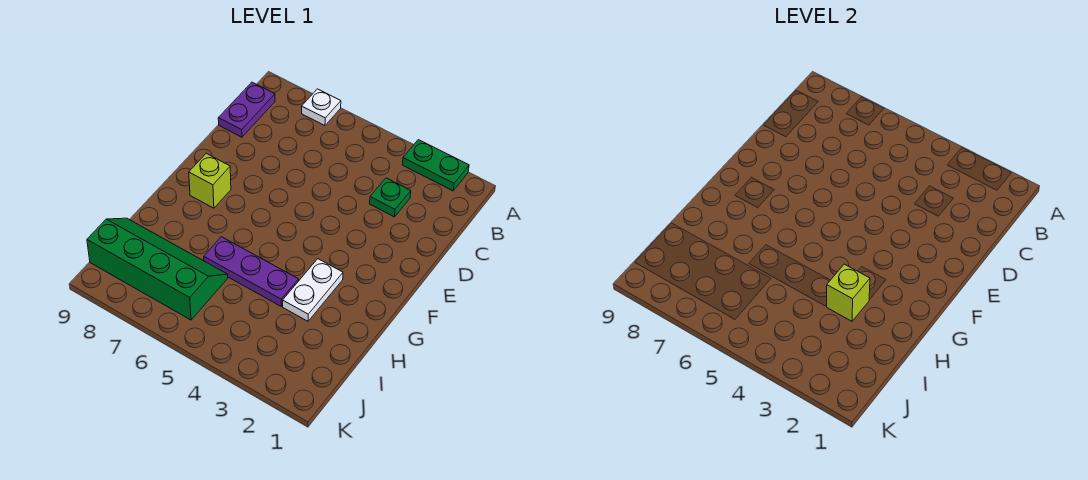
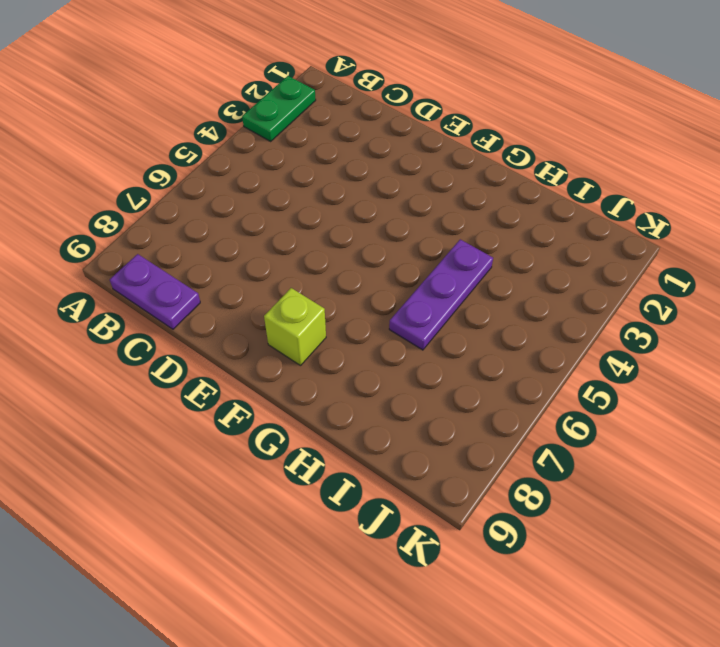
none -> white 1x1 plate [302,89,341,126]
none -> green 1x1 plate [370,178,411,217]

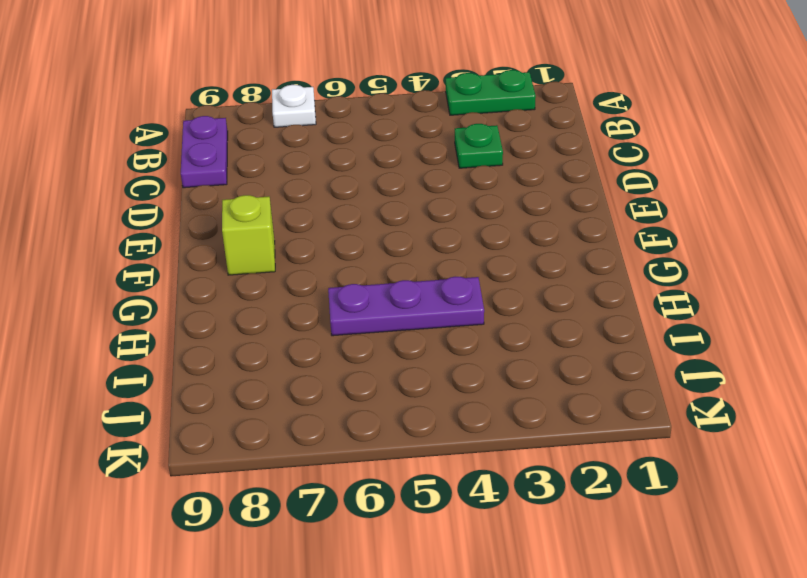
none -> white 1x2 plate [283,259,343,321]
none -> green 2x4 slope [87,218,228,320]

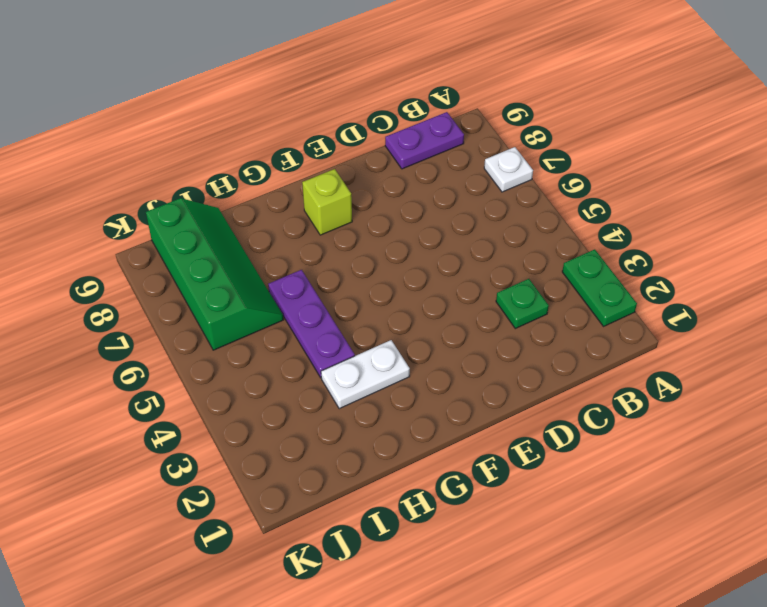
none -> lime 1x1 brick [826,264,870,321]

